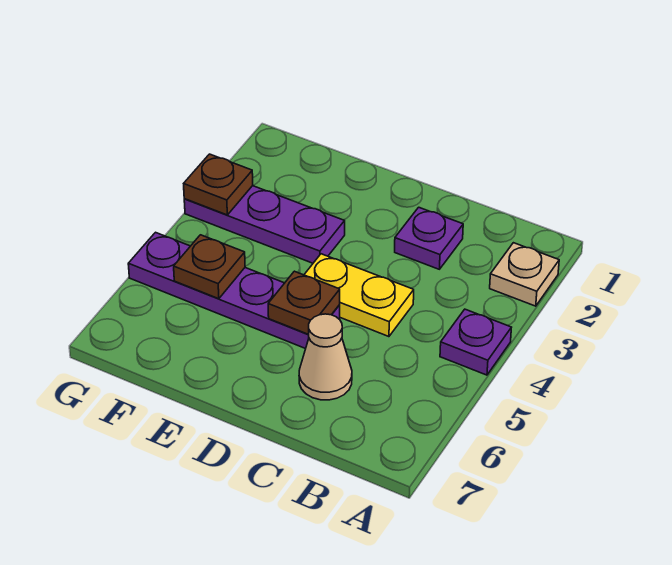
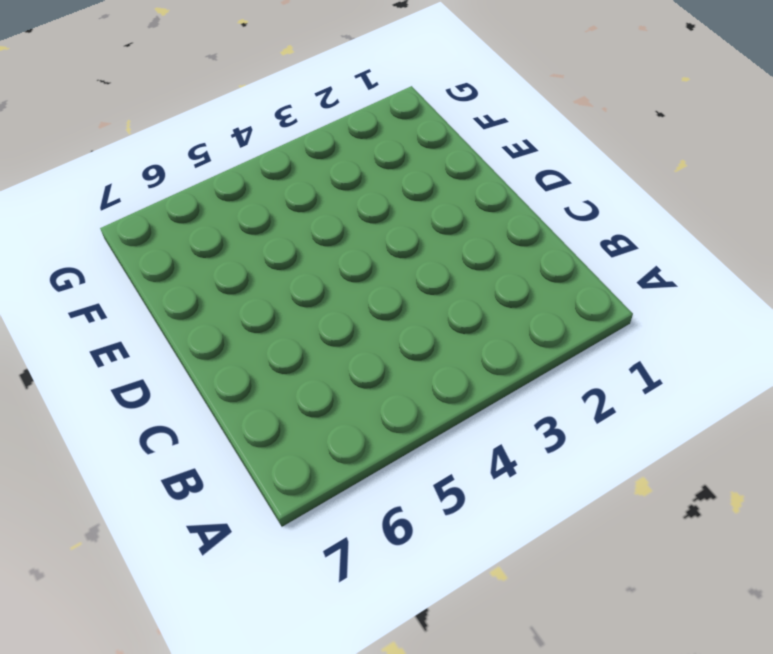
none -> tan 1x1 plate [490,243,559,306]
none -> purple 1x1 plate [440,309,511,375]

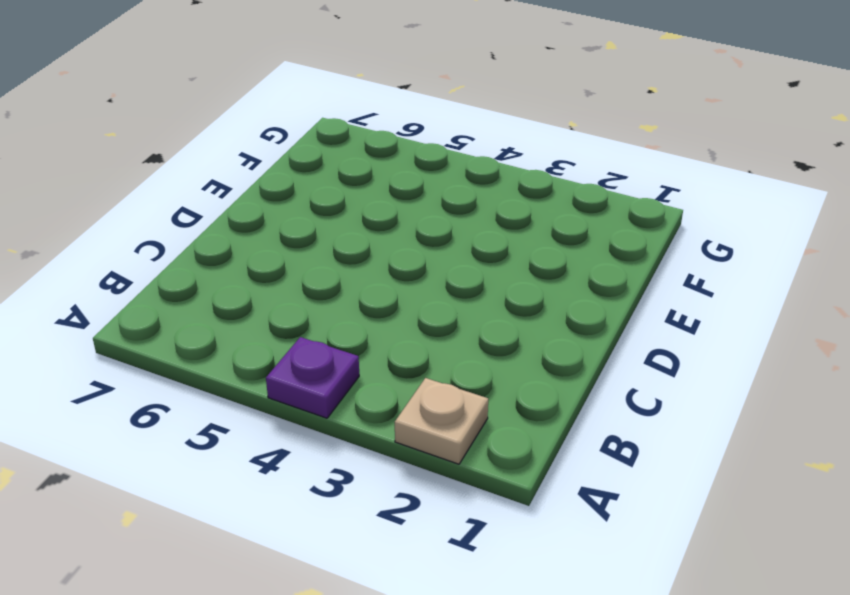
none -> purple 1x1 plate [395,207,463,269]
none -> yellow 1x2 plate [304,254,414,337]

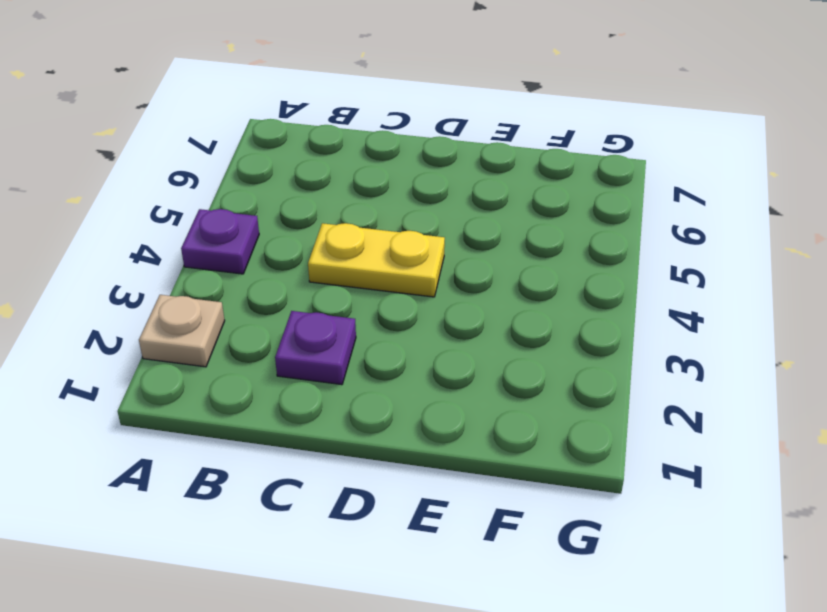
none -> tan 1x1 cone [299,314,352,400]
none -> purple 1x4 plate [128,232,340,349]

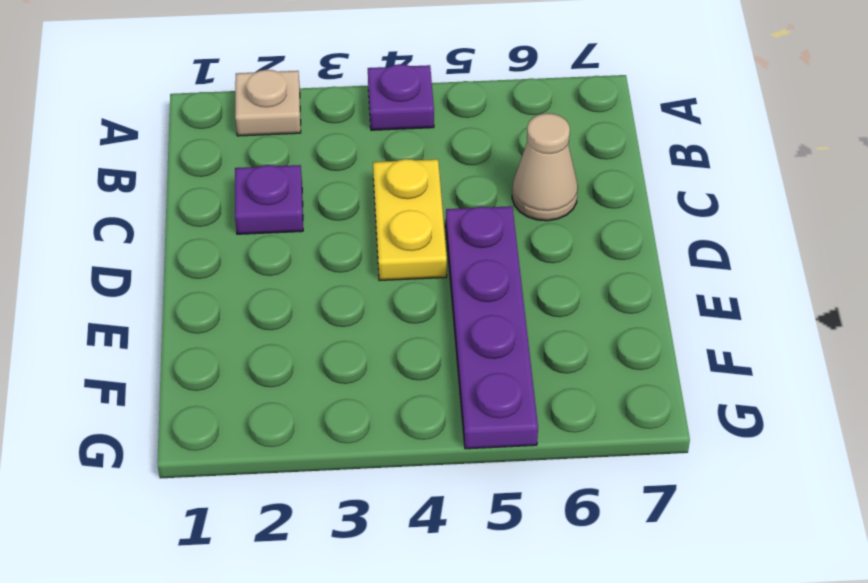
none -> purple 1x3 plate [184,186,345,263]
none -> brown 1x1 plate [268,271,340,335]

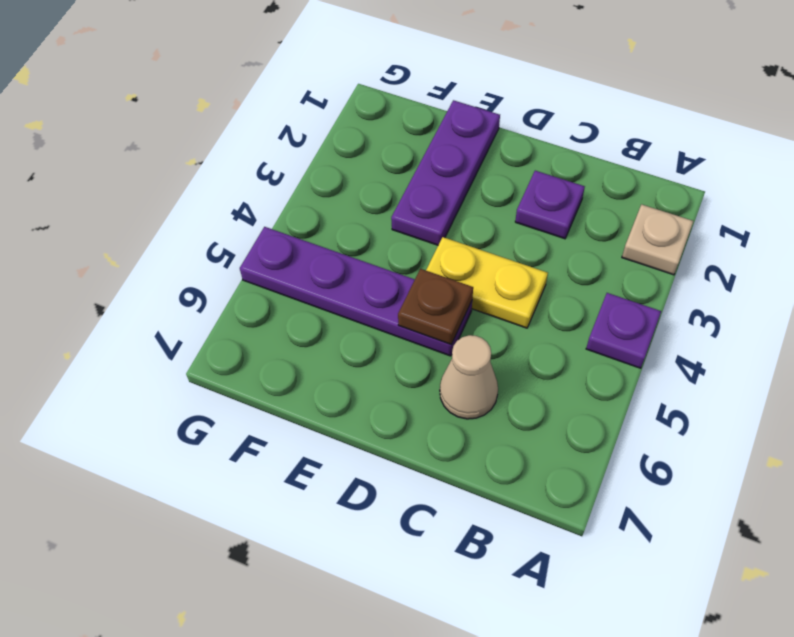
purple 1x3 plate [391,100,500,245] -> purple 1x3 plate turned to [184,186,345,263]
none -> brown 1x1 plate [174,235,245,299]
none -> brown 1x1 plate [184,154,253,215]

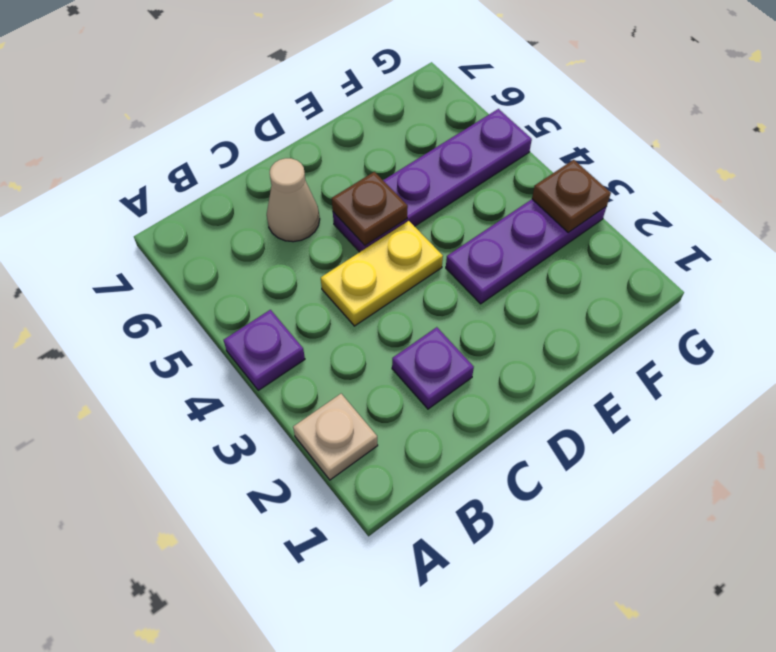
none -> brown 1x1 plate [174,235,245,299]

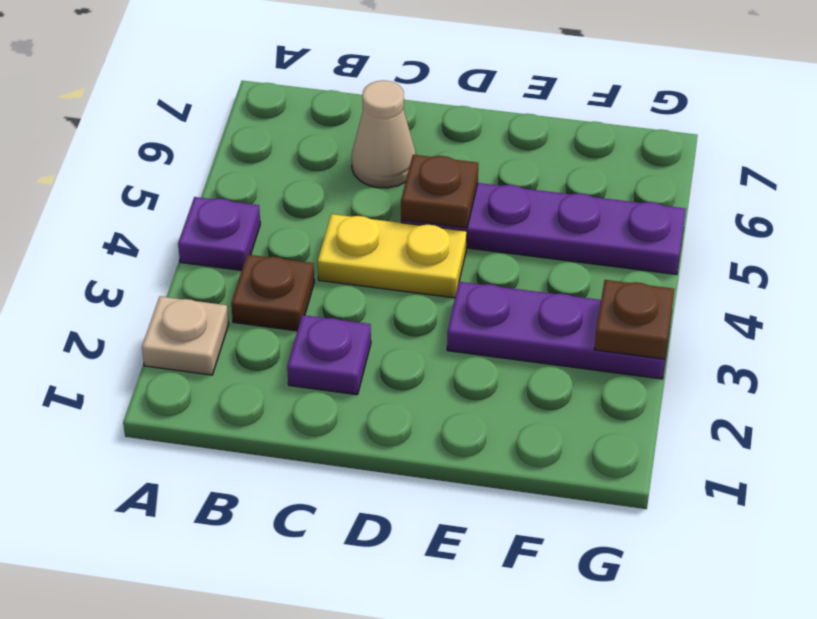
brown 1x1 plate [231,255,314,331] -> brown 1x1 plate moved to [174,235,245,299]

